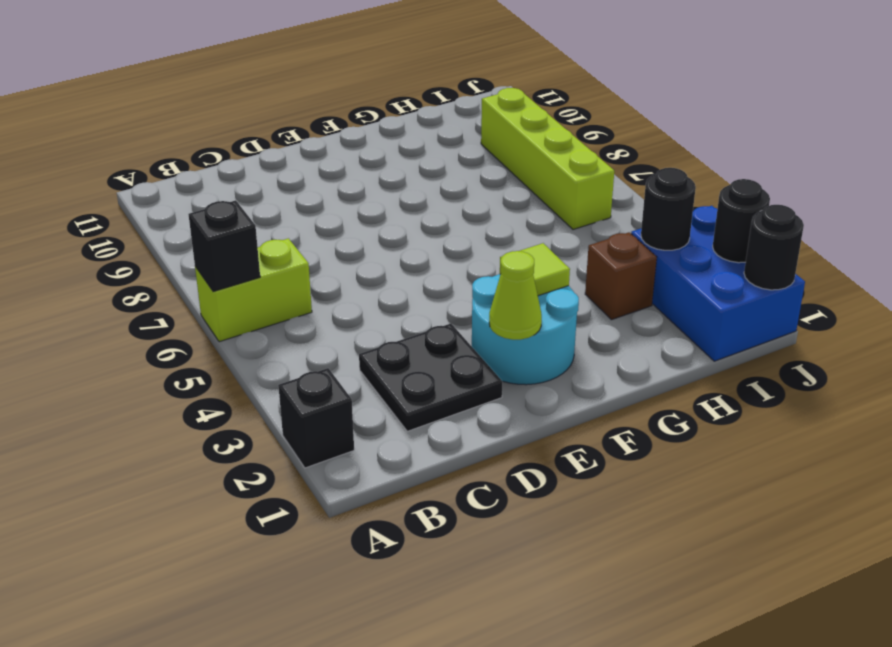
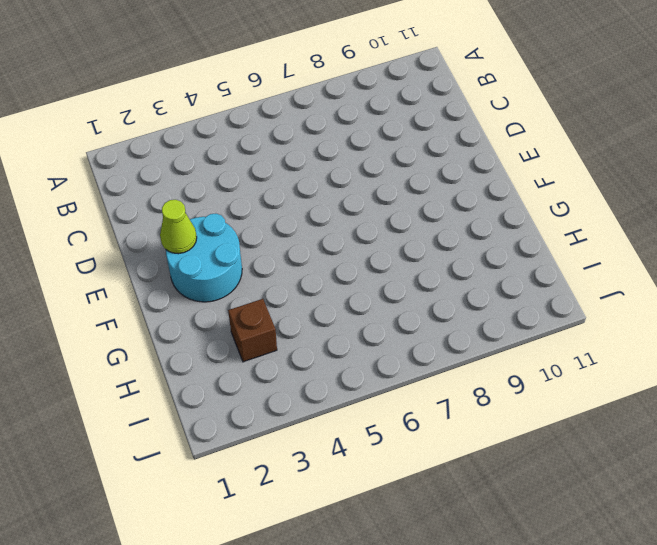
none -> black 1x1 brick [278,368,354,468]
none -> lime 1x2 brick [195,238,312,342]
none -> black 2x2 plate [359,324,502,431]

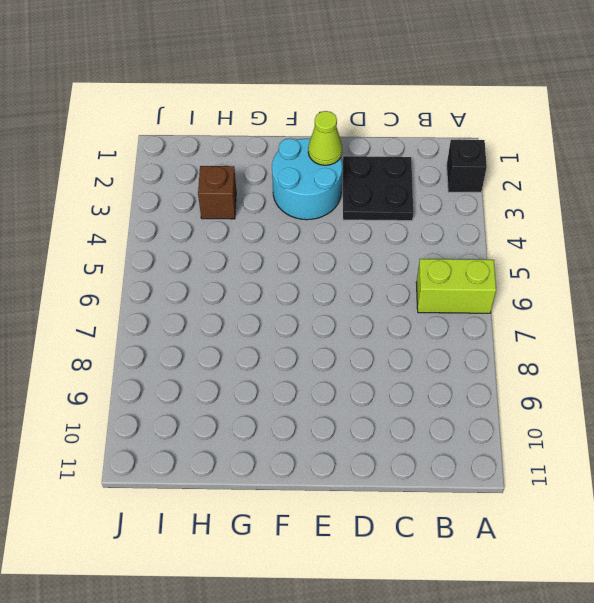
none -> blue 2x3 brick [631,206,805,361]
none -> lime 1x4 brick [481,88,614,230]
none -> black 1x1 brick [188,200,260,292]

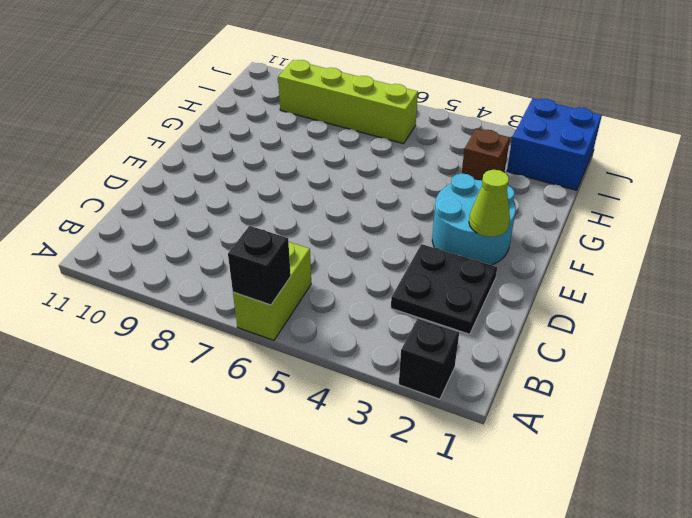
blue 2x2 brick [507,98,602,190] -> blue 2x3 brick [631,206,805,361]
none -> lime 1x1 tile [500,243,570,296]
none -> black 1x1 round brick [641,168,696,250]
none -> black 1x1 round brick [744,205,804,290]

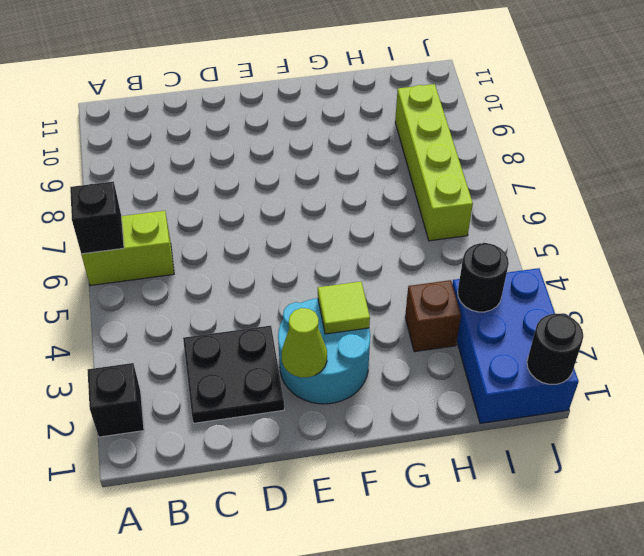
none -> black 1x1 round brick [713,179,770,263]

